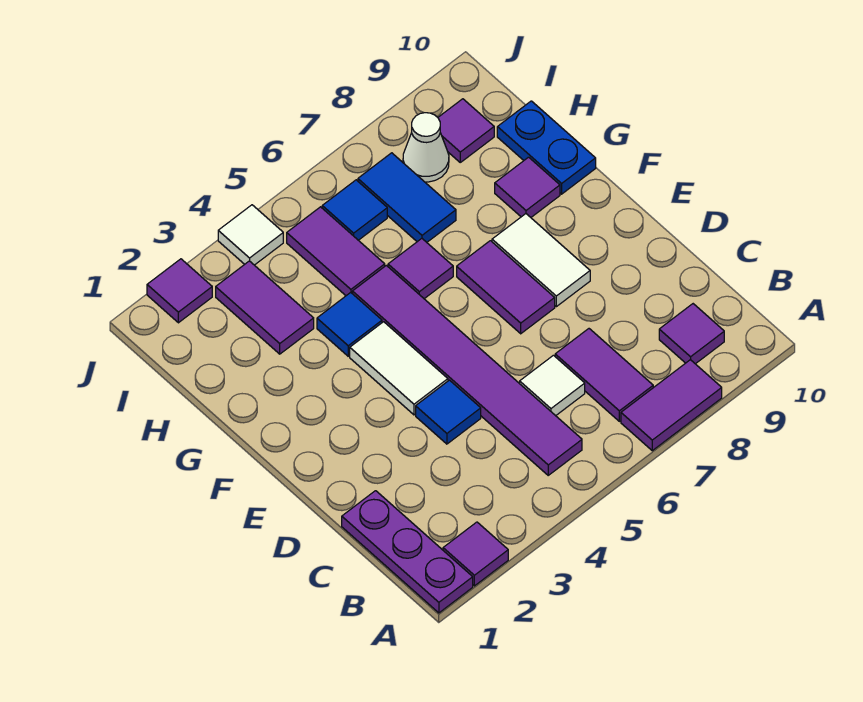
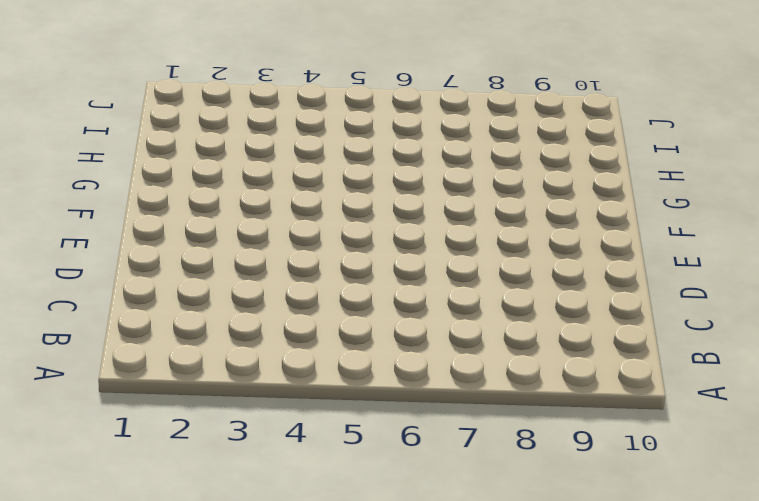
none -> purple 1x3 plate [342,491,473,613]
none -> purple 1x1 tile [443,522,508,586]
none -> purple 1x2 tile [621,360,722,451]

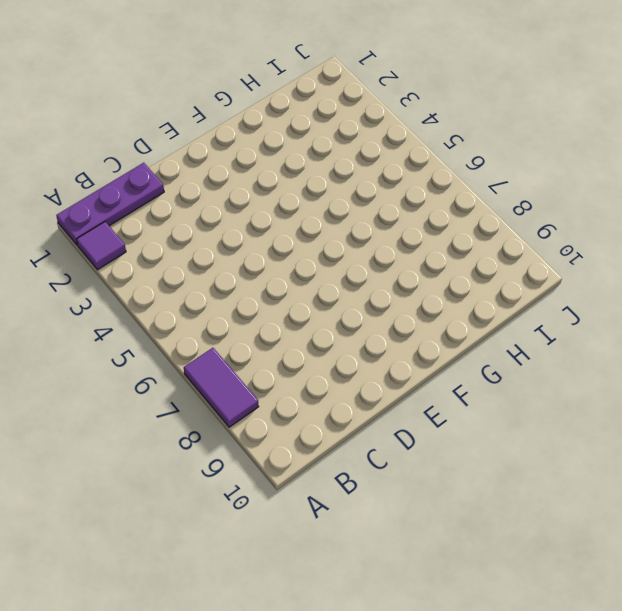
none -> purple 1x6 tile [352,265,582,475]
none -> purple 1x2 tile [555,329,653,421]
none -> purple 1x1 tile [659,304,724,364]

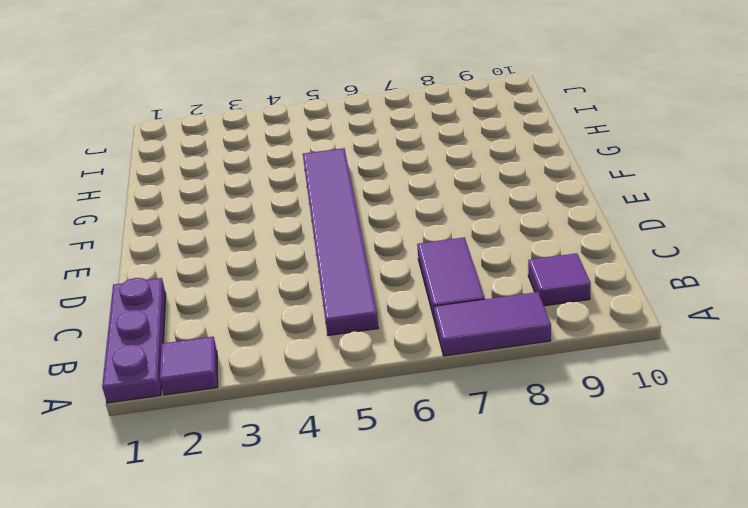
none -> white 1x1 tile [520,355,585,416]
none -> blue 1x1 tile [416,380,481,444]
none -> white 1x2 tile [350,322,448,415]

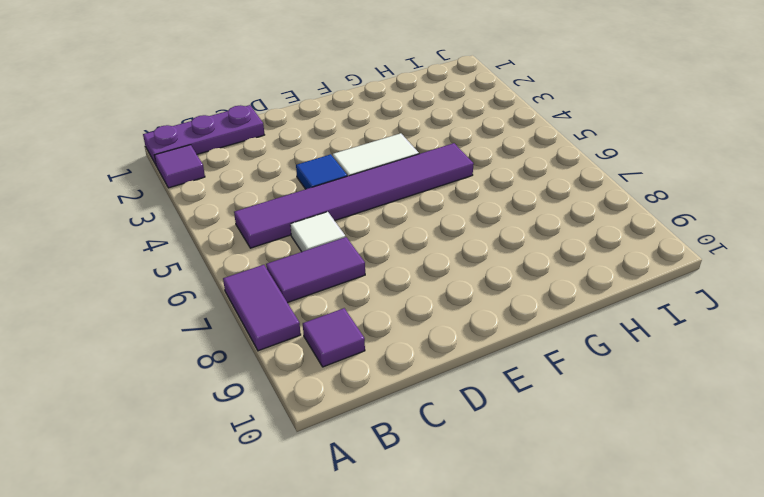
none -> purple 1x2 tile [457,241,555,334]
none -> white 1x2 tile [492,214,590,307]
none -> blue 1x1 tile [317,293,382,356]

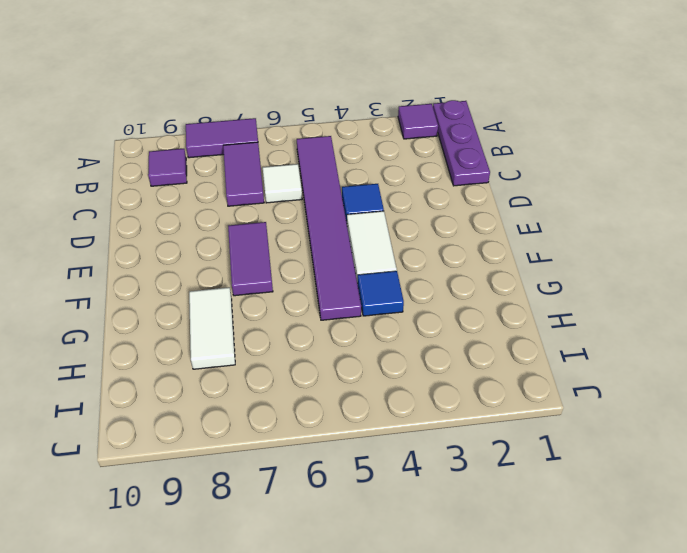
white 1x2 tile [189,287,235,369] -> white 1x2 tile moved to [492,214,590,307]
none -> purple 1x1 tile [388,239,453,299]
none -> purple 1x1 tile [495,157,560,217]
none -> blue 1x2 plate [497,101,596,194]

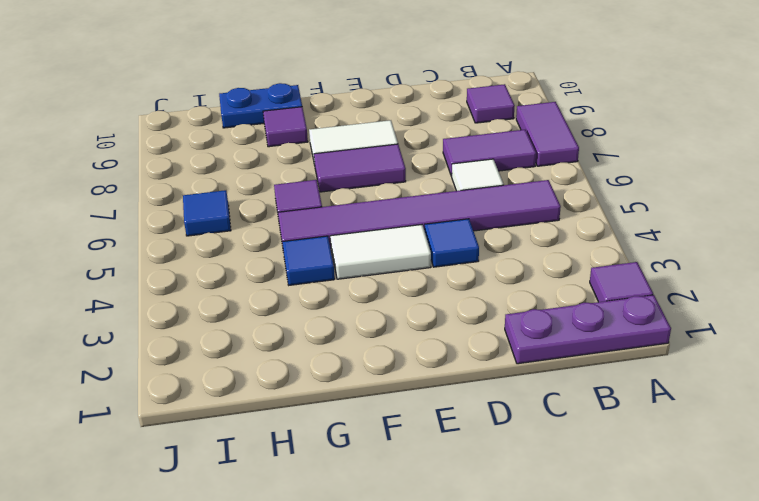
none -> purple 1x2 tile [216,261,314,354]
none -> purple 1x2 tile [287,207,385,296]
none -> blue 1x2 tile [358,153,456,242]

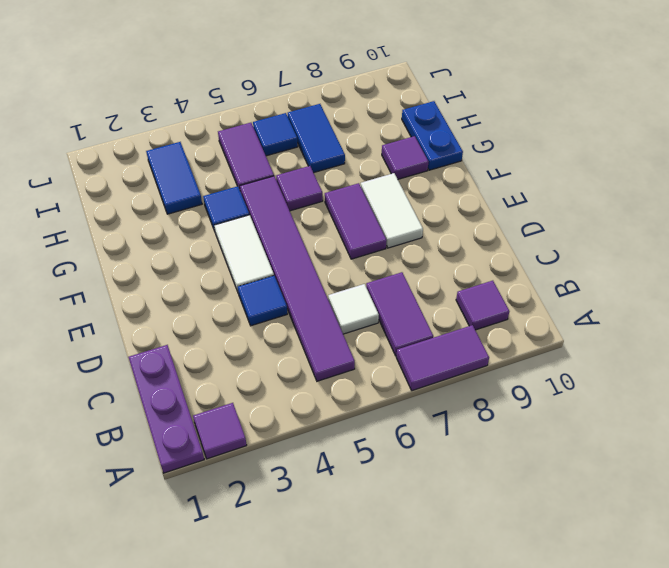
blue 1x2 tile [146,142,202,214] -> purple 1x2 tile [216,261,314,354]
none -> white 1x1 cone [403,113,449,182]
none -> purple 1x1 tile [438,99,494,162]
none -> purple 1x1 tile [147,259,212,323]

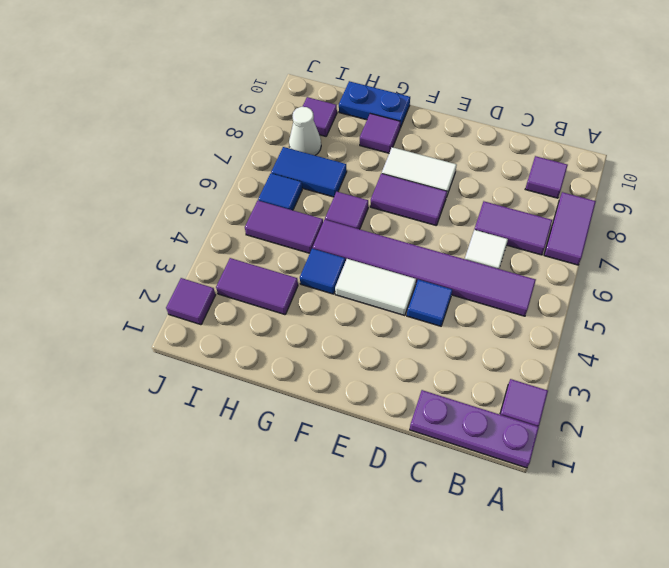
none -> white 1x1 tile [218,205,283,265]

